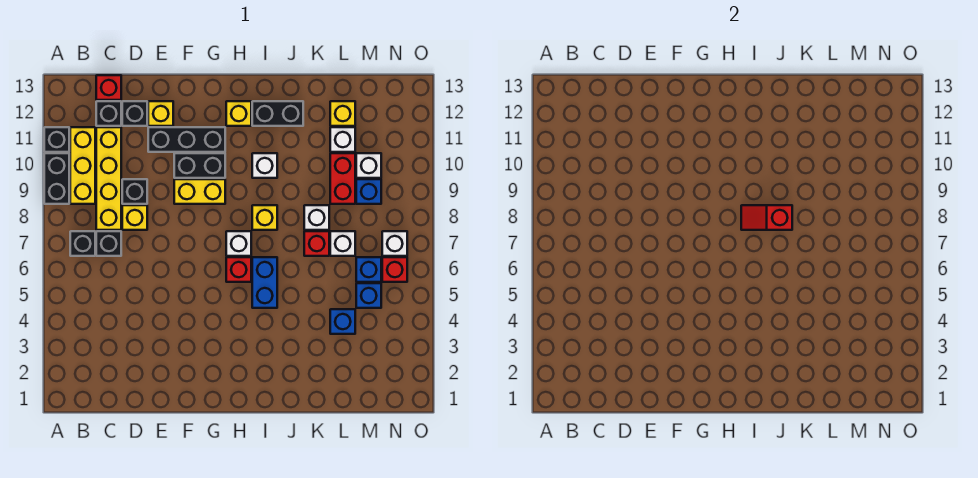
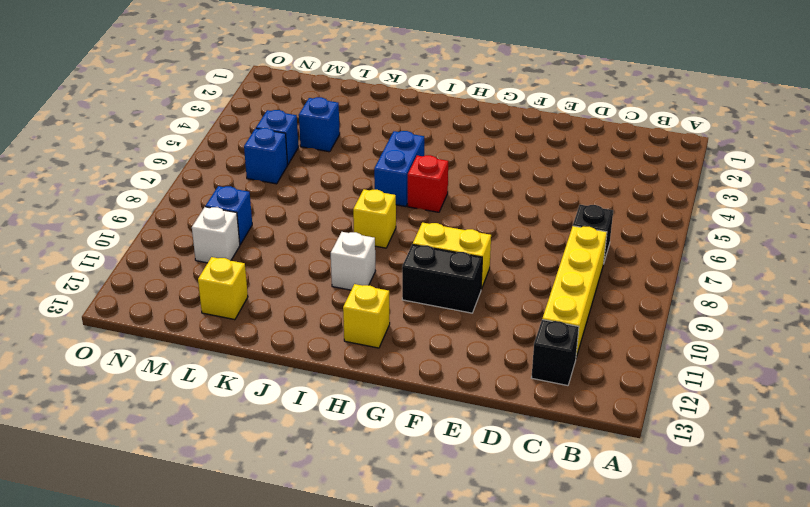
none -> black 1x2 brick [44,153,69,204]
none -> black 1x1 brick [44,127,69,152]
none -> black 1x1 brick [70,231,95,256]
none -> yellow 1x3 brick [70,127,95,204]

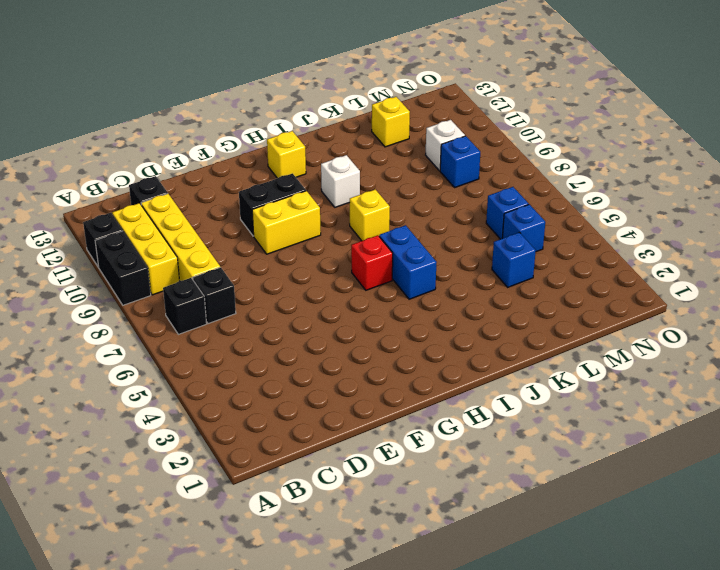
none -> red 1x1 brick [96,75,121,100]
none -> yellow 1x1 brick [122,205,147,230]
none -> black 1x1 brick [122,179,147,204]
none -> black 1x1 brick [122,101,147,126]

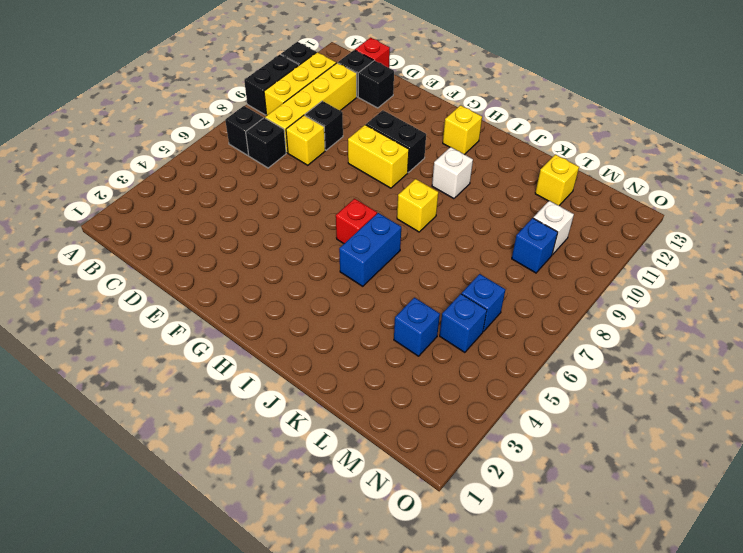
none -> black 1x3 brick [148,127,225,152]
none -> yellow 1x1 brick [148,101,173,126]
none -> white 1x1 brick [226,231,251,256]
none -> black 1x2 brick [252,101,303,126]

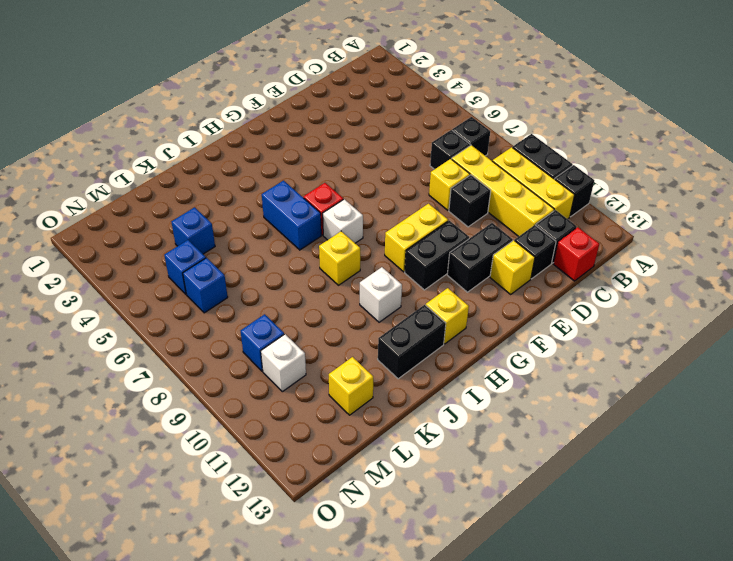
black 1x2 brick [447,223,513,292] -> black 1x3 brick [148,127,225,152]
none -> red 1x1 brick [304,231,329,256]
none -> white 1x1 brick [304,205,329,230]
none -> white 1x1 brick [330,231,355,256]
none -> red 1x2 brick [330,153,355,204]

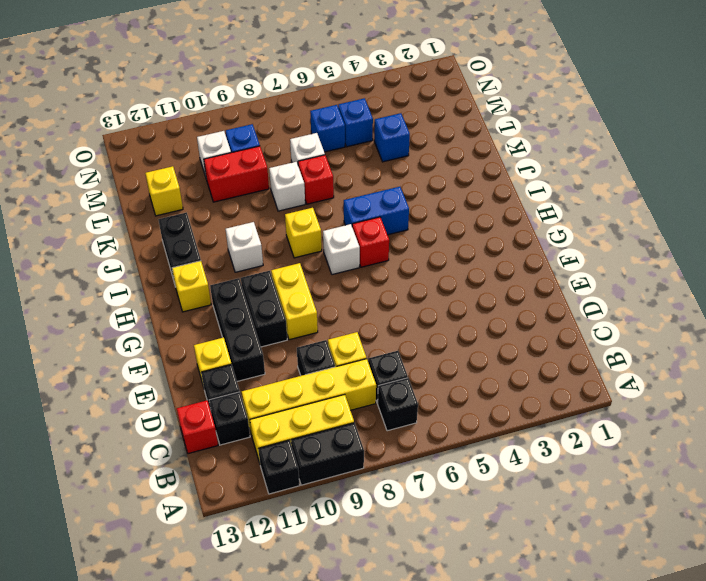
none -> white 1x1 brick [330,127,355,152]
none -> red 1x1 brick [382,257,407,282]
none -> white 1x1 brick [382,231,407,256]
none -> red 1x2 slope [741,205,792,230]

